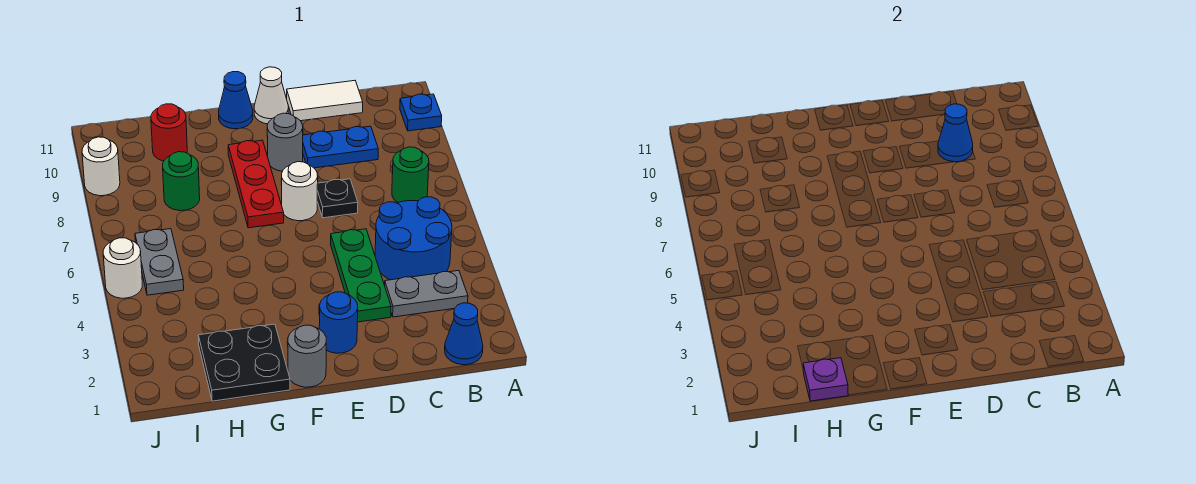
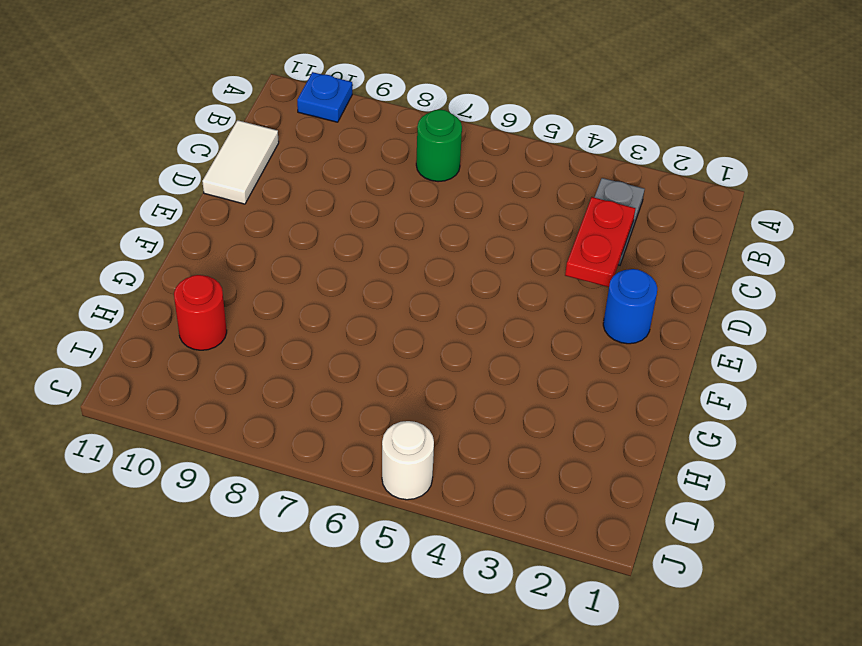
red 1x2 plate [565,197,635,287] -> none
none -> blue 1x1 cone [445,303,483,365]
none -> blue 2x2 round brick [375,197,452,280]
none -> blue 1x2 plate [303,126,378,168]

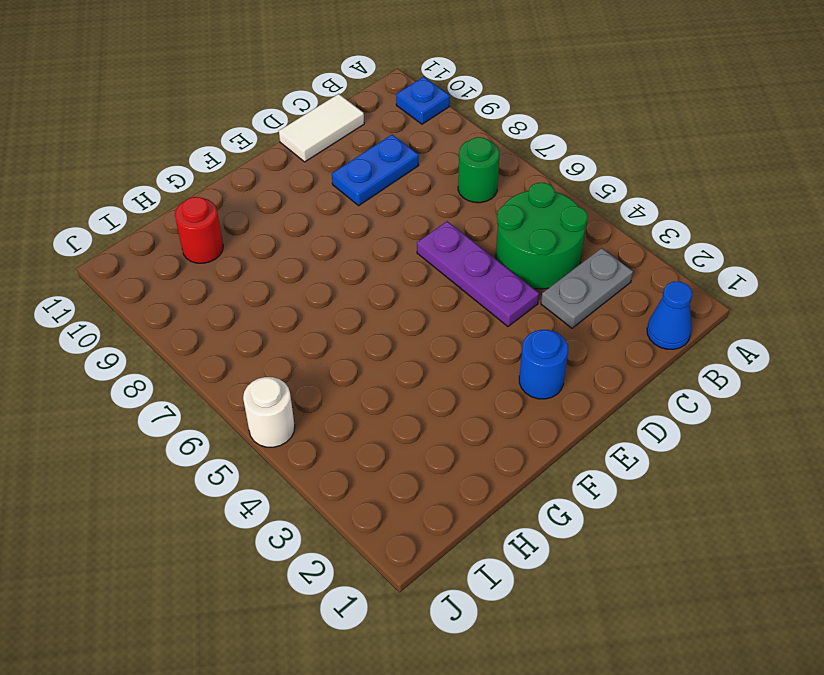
green 2x2 round brick [496,183,588,289] -> blue 2x2 round brick [375,197,452,280]
purple 1x3 plate [417,221,539,327] -> green 1x3 plate [331,229,391,322]
none -> black 1x1 plate [317,179,358,218]
none -> white 1x1 round brick [281,162,318,221]
none -> grey 1x1 round brick [267,113,303,171]

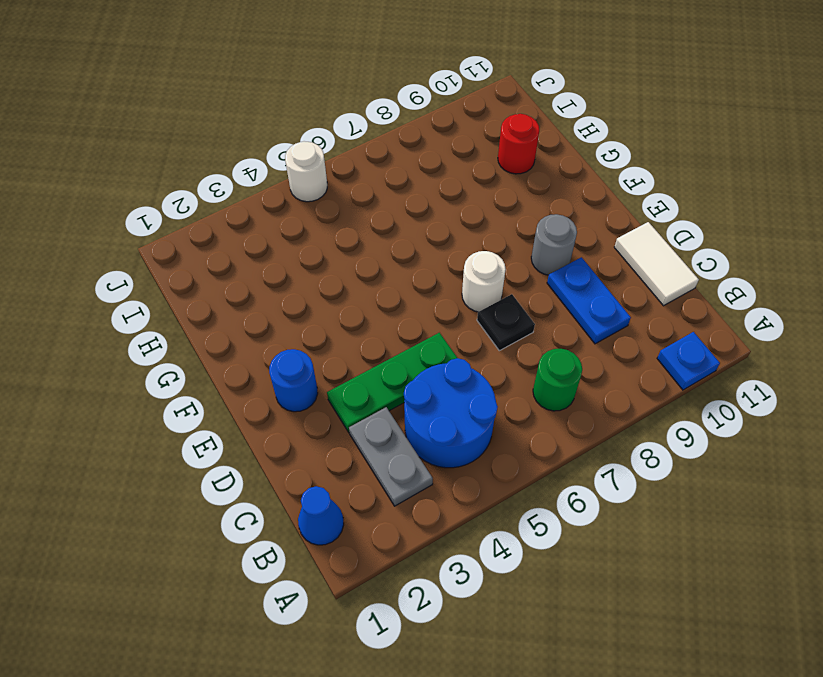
none -> white 1x1 cone [254,67,288,124]
none -> grey 1x1 round brick [288,325,326,387]
none -> red 1x3 plate [228,140,284,228]

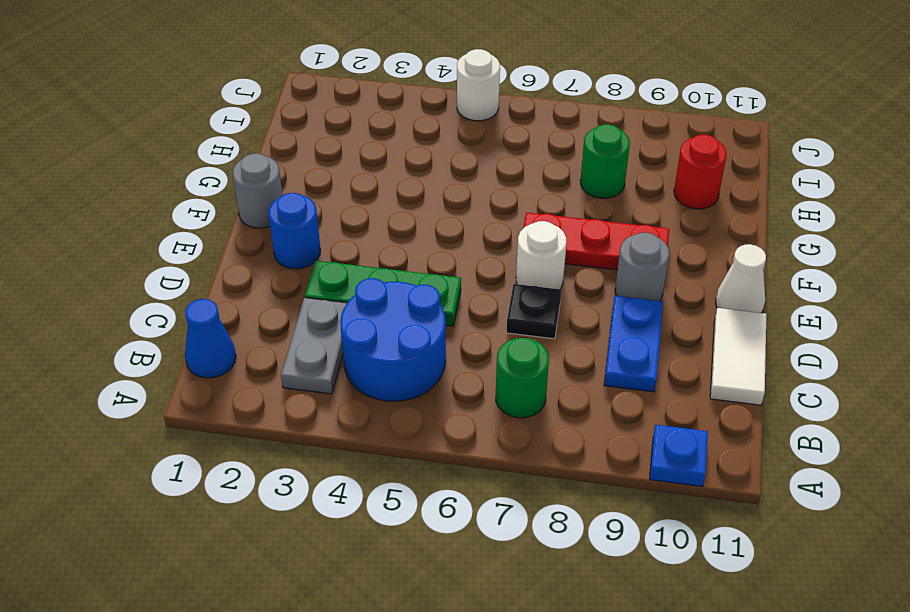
none -> blue 1x1 cone [219,72,253,129]
none -> black 2x2 plate [198,324,290,401]
none -> grey 1x2 plate [135,229,184,295]

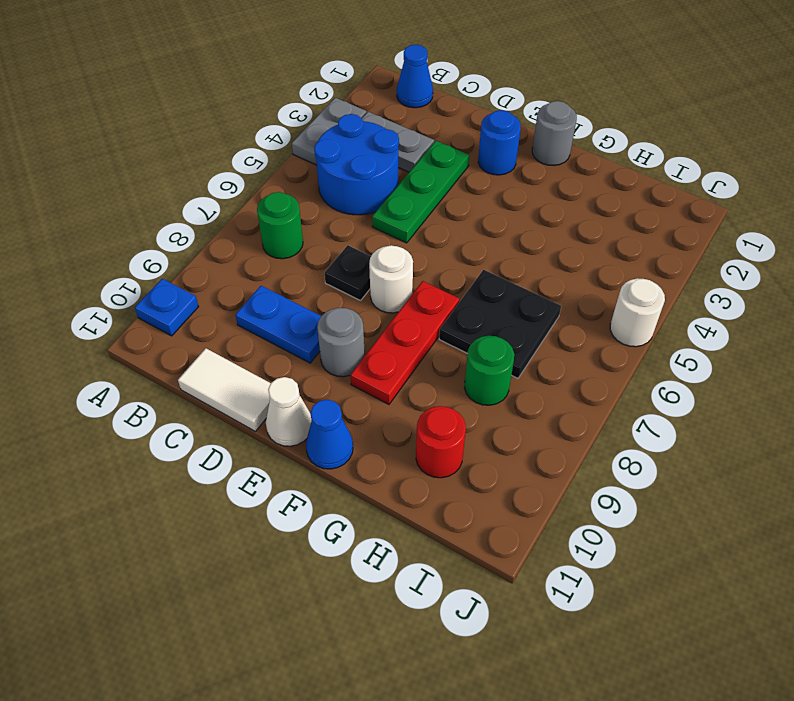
grey 1x2 plate [292,98,366,165] -> grey 1x2 plate moved to [135,229,184,295]
black 2x2 plate [439,270,561,378] -> black 2x2 plate moved to [198,324,290,401]
none -> white 1x1 round brick [82,137,120,196]
none -> blue 1x1 cone [938,104,973,162]
none -> purple 1x1 plate [803,358,848,401]

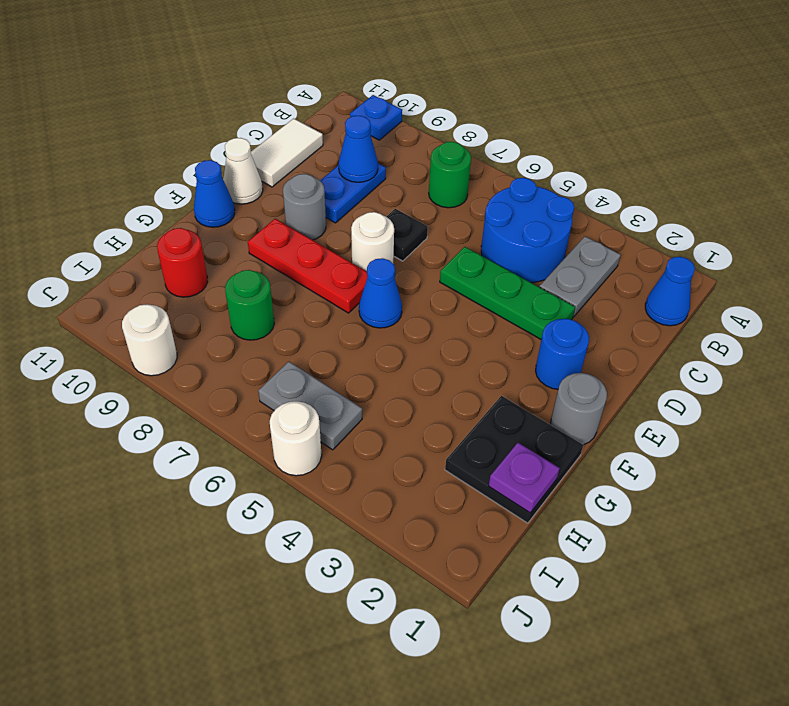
blue 1x1 cone [359,258,402,328] -> none

